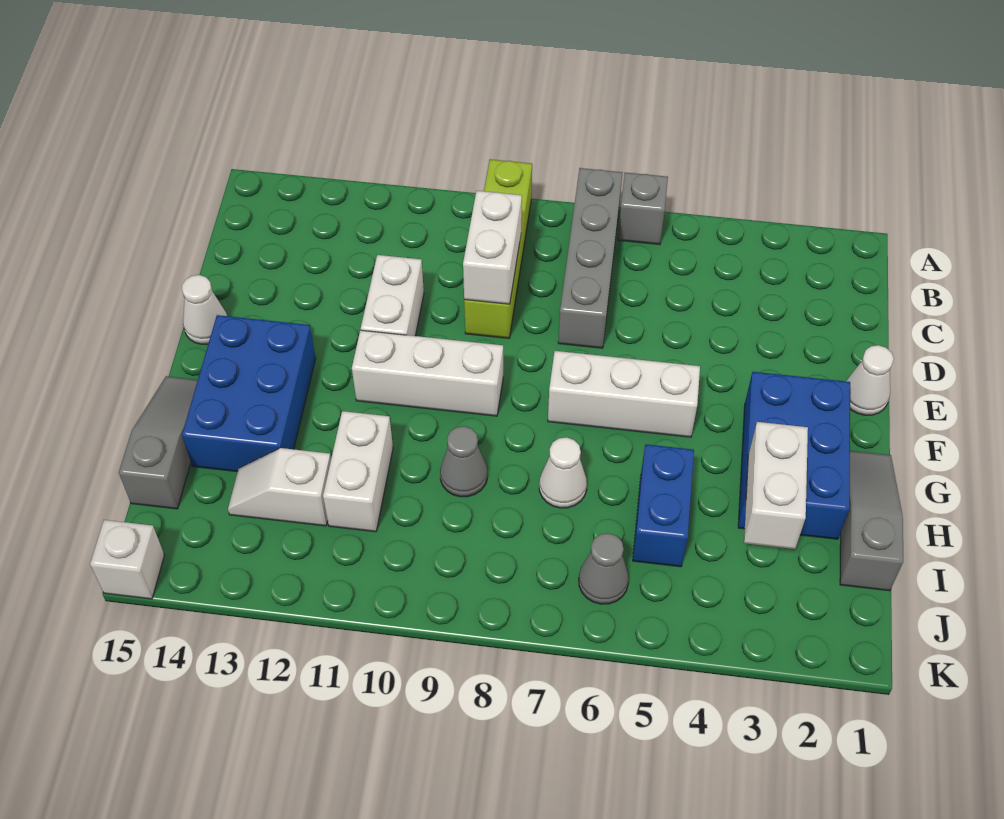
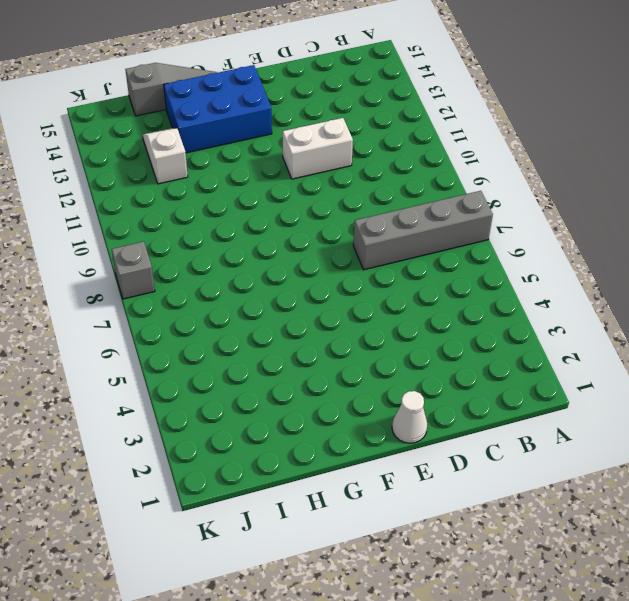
grey 1x1 brick [112,242,155,299] -> grey 1x1 brick moved to [618,172,668,245]
none -> lime 1x4 brick [464,159,532,338]
none -> white 1x1 cone [182,275,227,344]
none -> blue 2x3 brick [738,372,850,539]

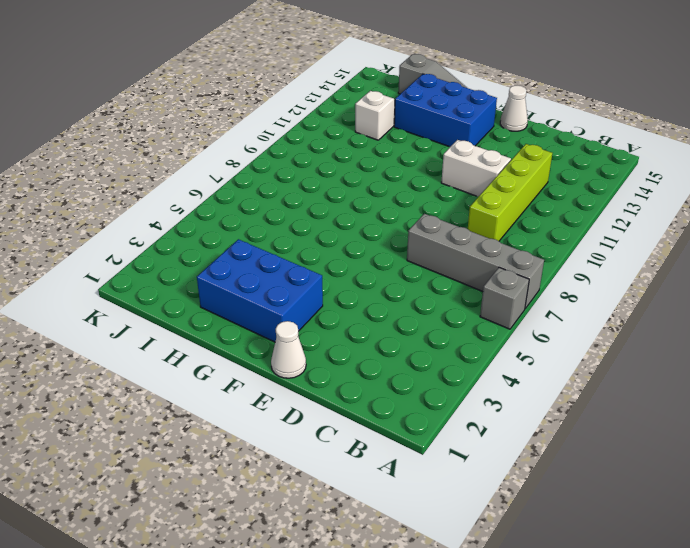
lime 1x4 brick [468,144,552,241] -> lime 1x4 brick turned to [464,159,532,338]
none -> white 1x3 brick [548,351,700,437]
none -> white 1x3 brick [352,330,503,416]
none -> grey 1x3 slope [840,451,903,591]

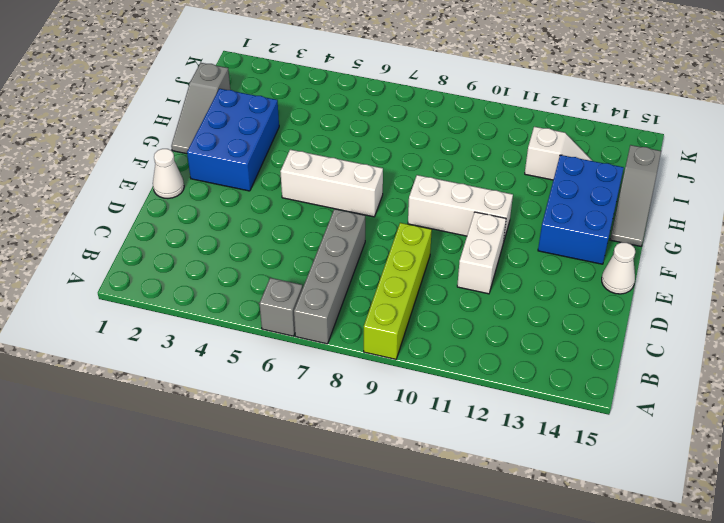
none -> blue 1x2 brick [633,444,694,567]
none -> white 1x1 cone [539,437,587,508]
none -> grey 1x1 cone [440,426,487,497]

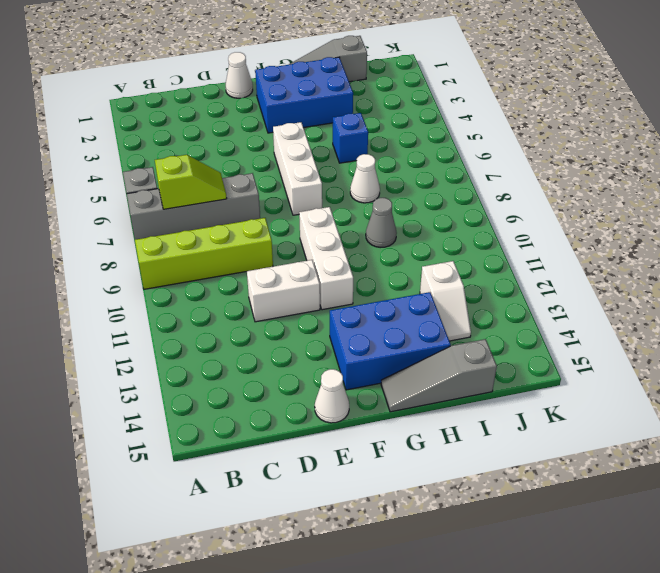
lime 1x2 slope [155,155,227,209] -> none
blue 1x1 brick [333,113,368,163] -> blue 1x2 brick [633,444,694,567]
none -> white 1x2 brick [323,411,393,532]
none -> grey 1x1 cone [579,533,629,604]
none -> white 1x1 brick [90,520,164,599]

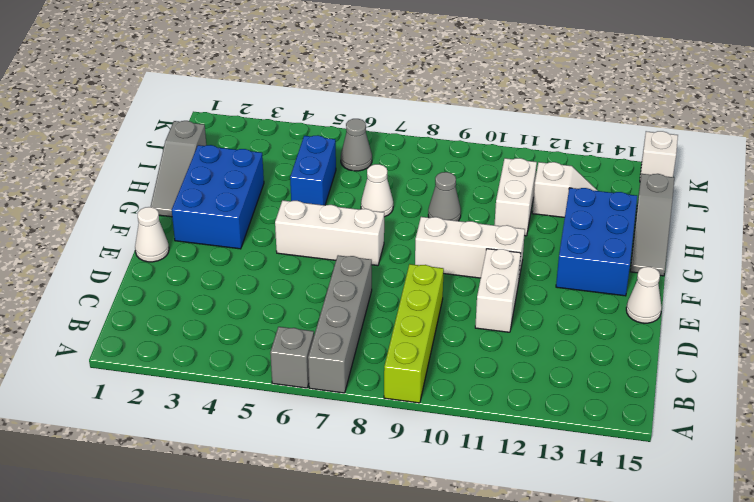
none -> white 1x2 brick [463,191,522,304]
none -> white 1x2 brick [744,422,808,549]

